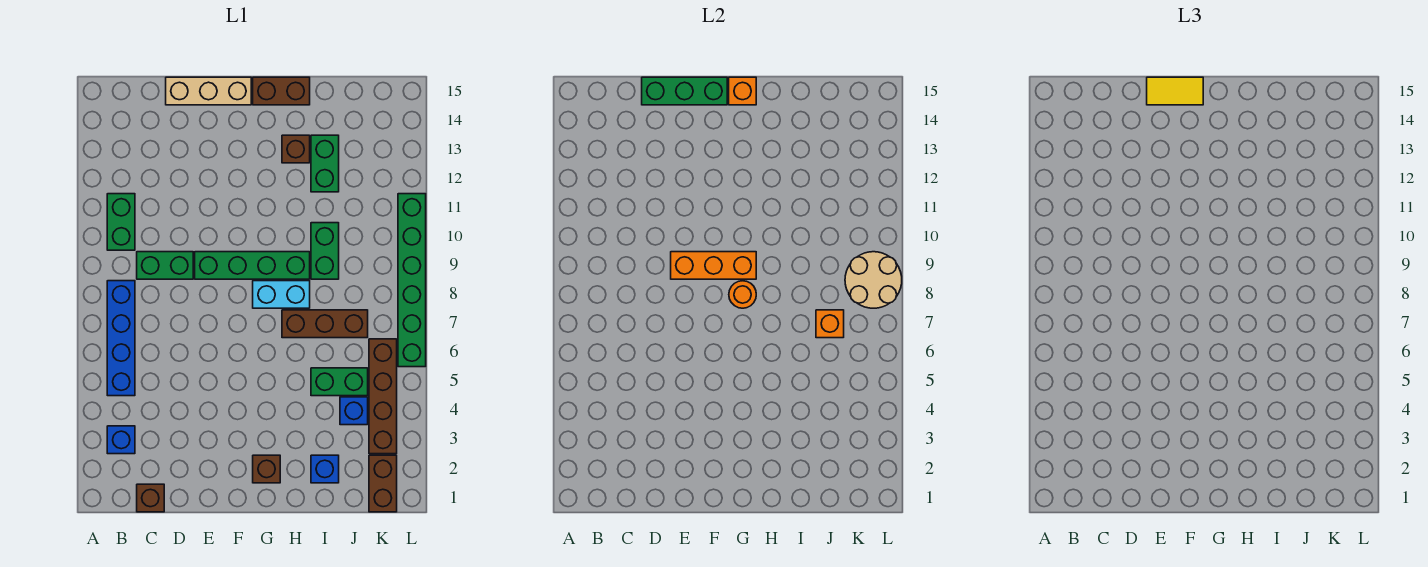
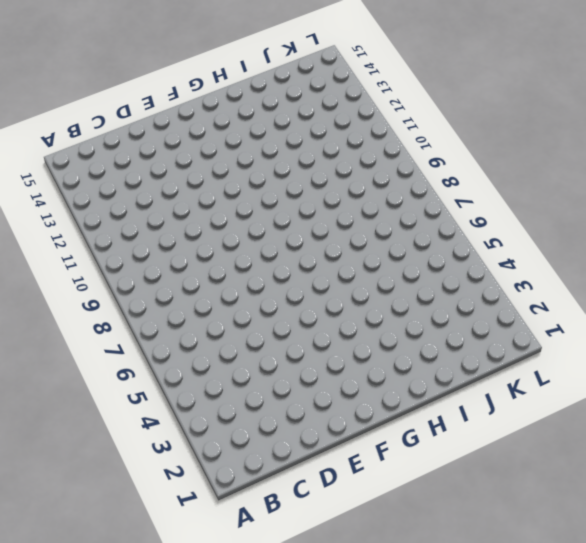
none -> blue 1x1 brick [107,426,135,454]
none -> blue 1x4 brick [107,281,135,396]
none -> green 1x2 brick [107,194,135,250]

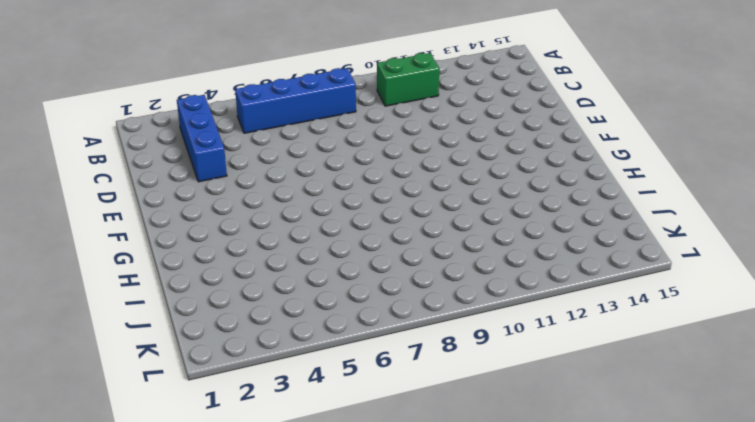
blue 1x3 brick [177,95,227,182] -> blue 1x1 brick [107,426,135,454]
none -> brown 1x1 brick [137,484,164,512]
none -> green 1x2 brick [137,252,193,279]
none -> tan 1x3 brick [166,77,251,105]

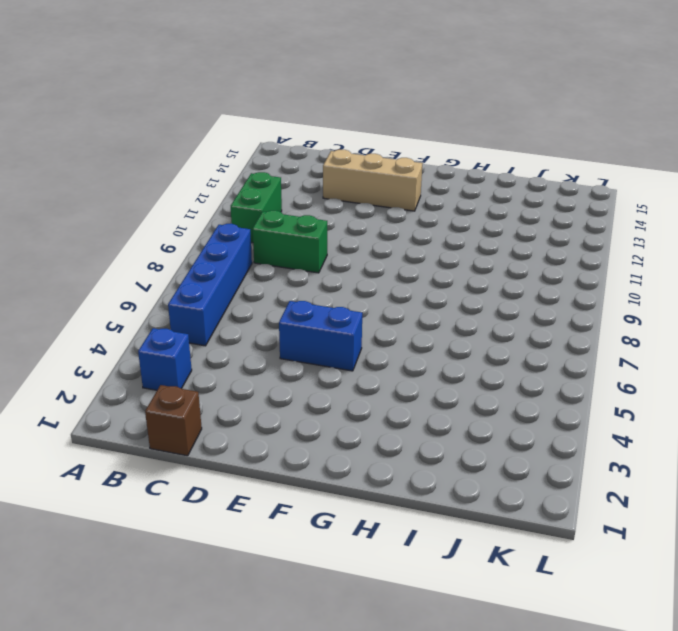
tan 1x3 brick [323,150,423,211] -> tan 1x3 brick moved to [166,77,251,105]
blue 1x2 brick [279,301,362,371] -> none
none -> green 1x4 brick [195,252,310,279]
none -> brown 1x1 brick [253,455,280,483]
none -> cyan 1x2 brick [253,281,310,308]

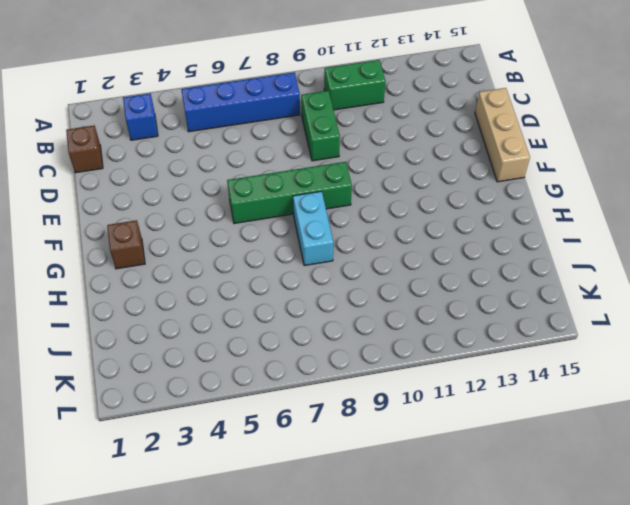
green 1x4 brick [227,162,352,223] -> green 1x4 brick turned to [195,252,310,279]
none -> brown 1x2 brick [253,77,310,105]
none -> brown 1x3 brick [282,310,368,338]
none -> brown 1x1 brick [282,135,310,163]

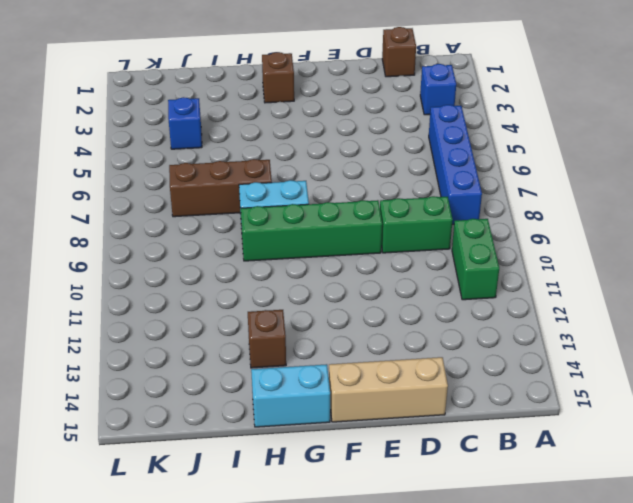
cyan 1x2 brick [251,364,330,427] -> brown 1x2 brick [253,77,310,105]
none -> blue 1x1 brick [311,455,339,483]
none -> green 1x2 brick [311,368,368,396]
none -> green 1x2 brick [311,223,339,279]

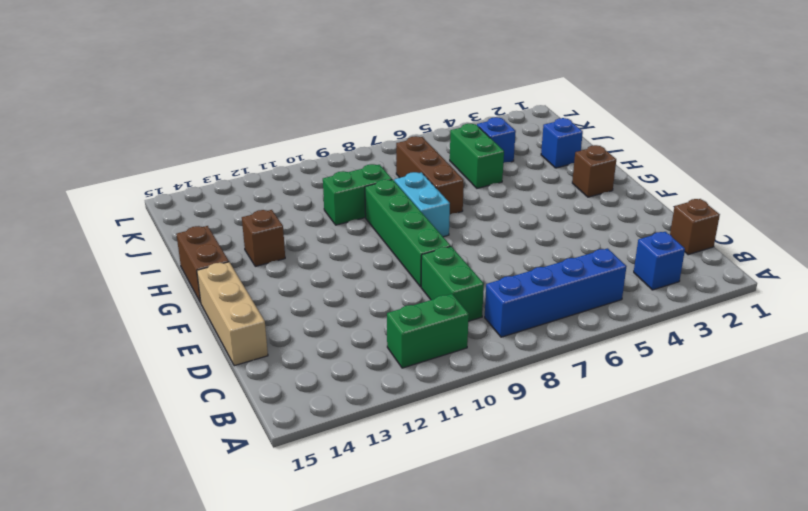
none -> green 1x2 brick [311,135,339,192]
none -> brown 1x2 brick [369,455,397,512]
none -> brown 1x4 brick [369,339,397,454]

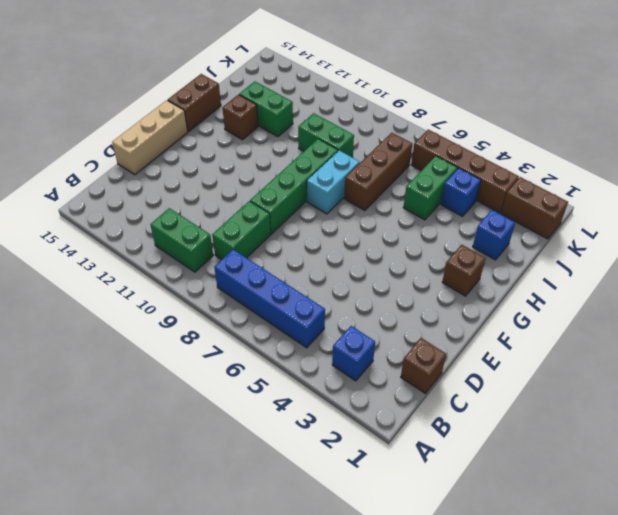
none -> green 1x6 brick [398,194,426,367]
none -> green 1x3 brick [642,77,727,105]
none -> orange 1x3 brick [671,252,756,279]

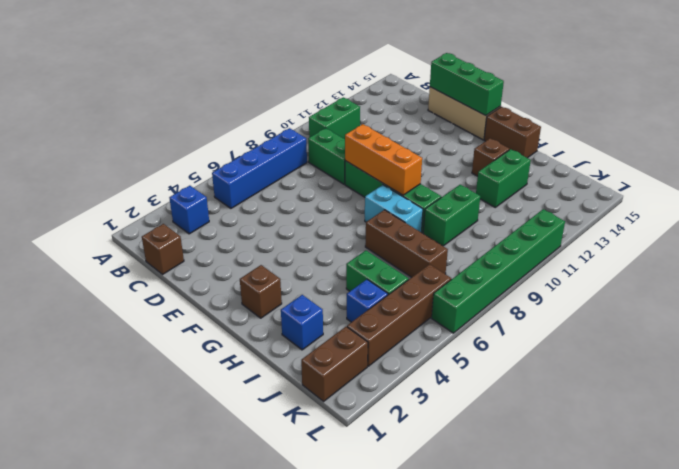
none -> orange 1x1 round brick [729,281,756,308]
none -> orange 1x1 brick [729,77,756,105]
none -> orange 1x1 brick [816,310,844,338]

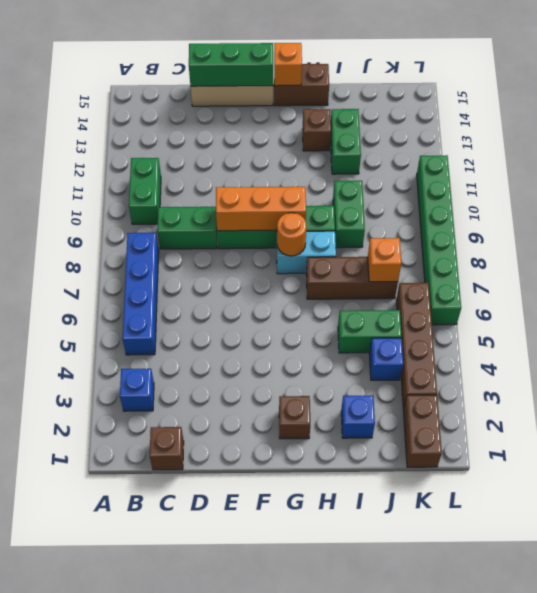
none -> tan 2x2 round brick [845,252,902,308]
none -> yellow 1x2 tile [1147,77,1203,105]

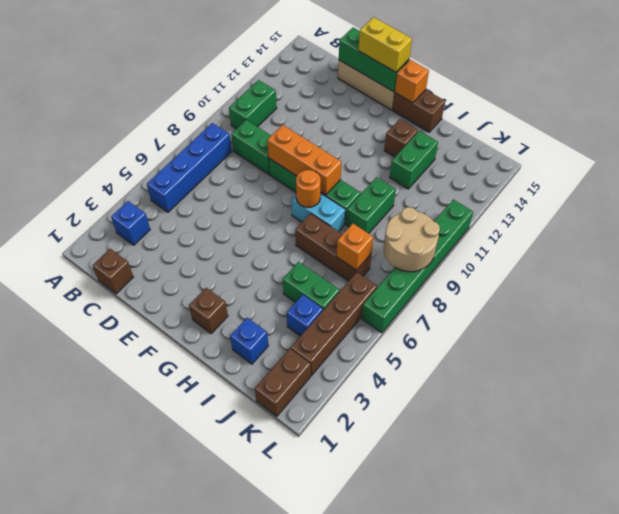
yellow 1x2 brick [358,17,412,72] -> yellow 1x2 tile [1147,77,1203,105]

